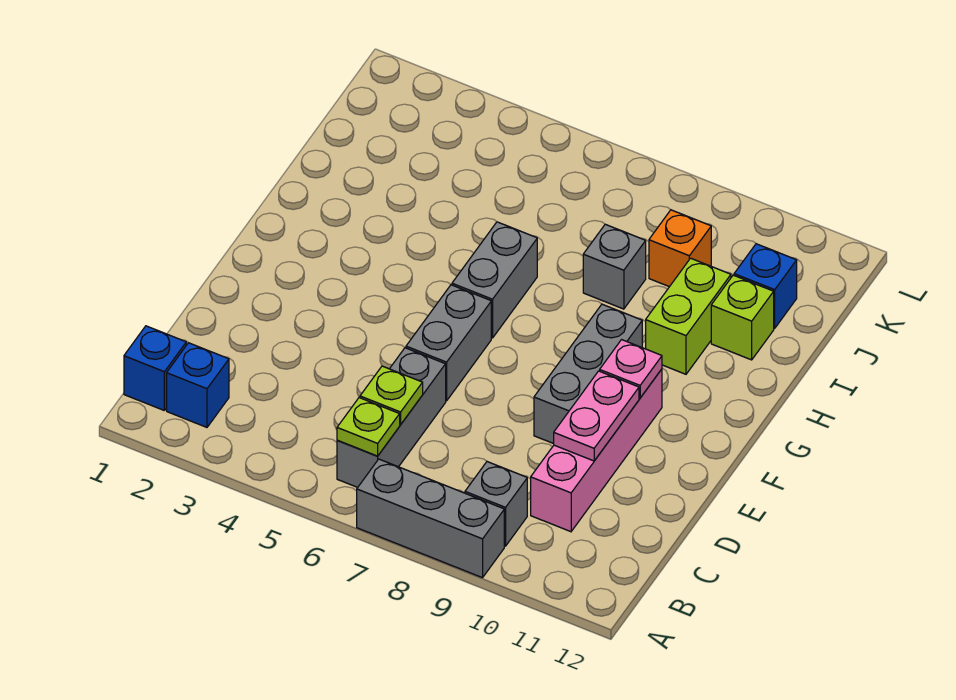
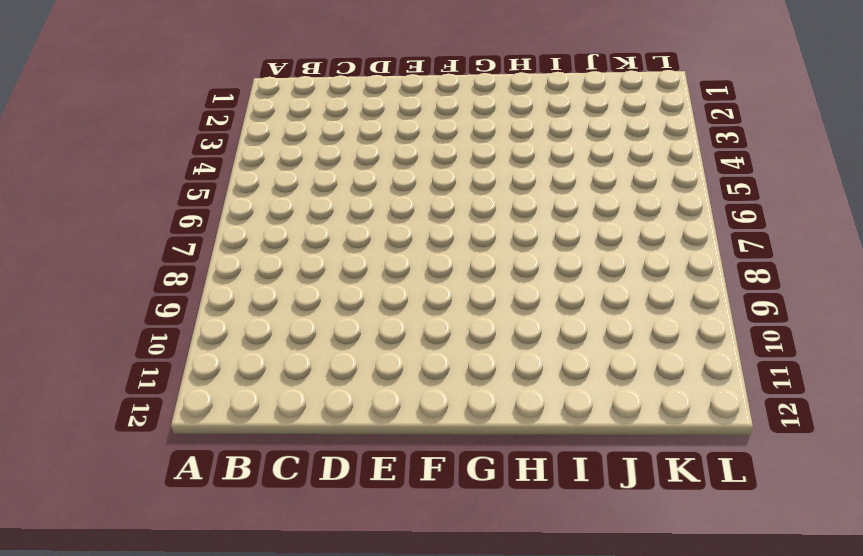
none -> grey 1x3 brick [357,459,504,578]
none -> blue 1x1 brick [124,326,186,410]
none -> blue 1x1 brick [167,343,229,427]

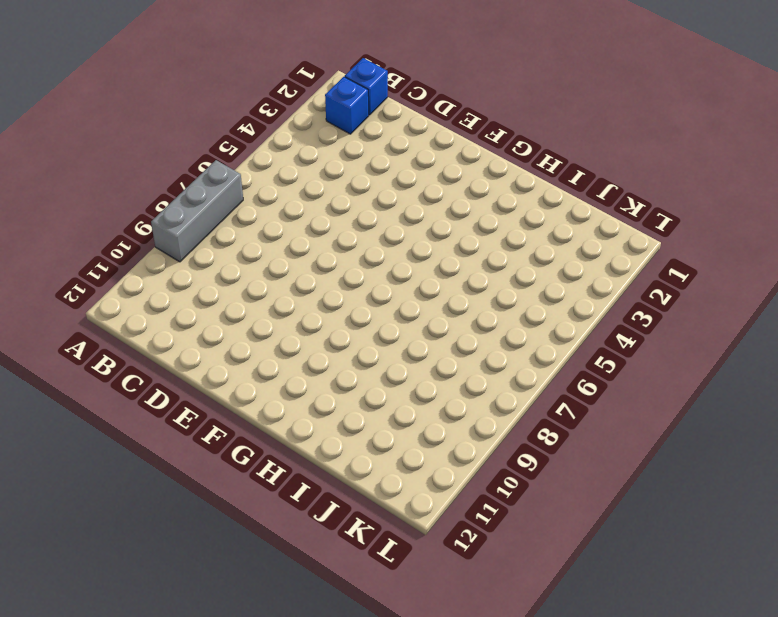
none -> grey 1x3 brick [337,348,446,487]
none -> grey 1x1 brick [465,462,527,546]
none -> pink 1x4 brick [531,369,662,532]

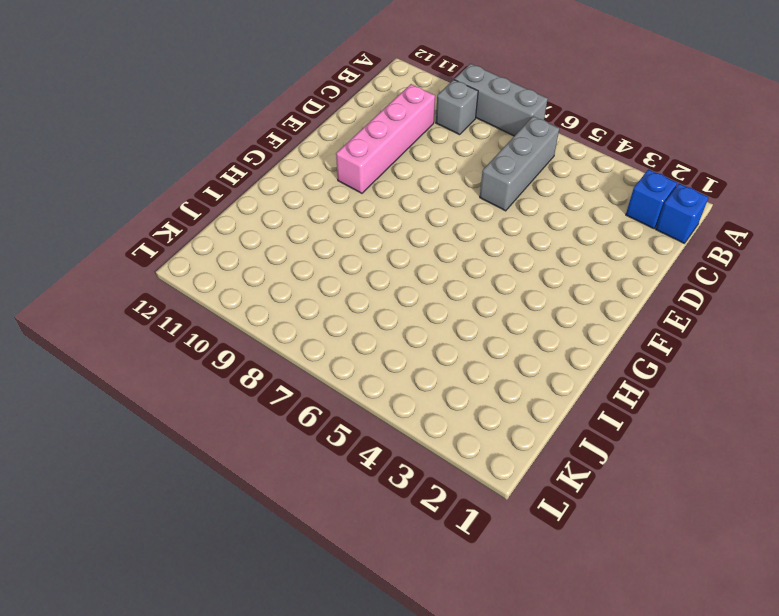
none -> grey 1x2 brick [406,285,491,401]
none -> grey 1x3 brick [534,304,642,444]
none -> grey 1x2 brick [452,222,537,338]

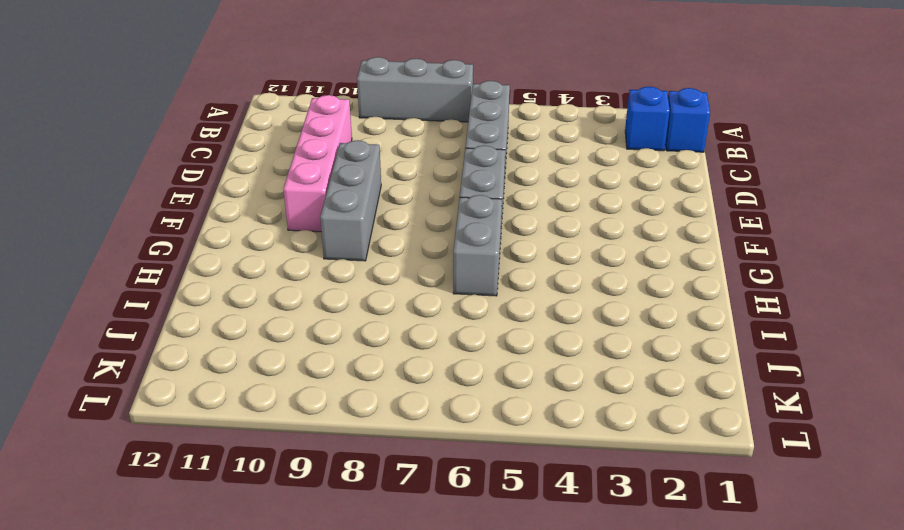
none -> grey 1x1 brick [465,462,527,546]
none -> lime 1x2 brick [646,258,731,374]
none -> grey 1x1 brick [583,224,646,309]

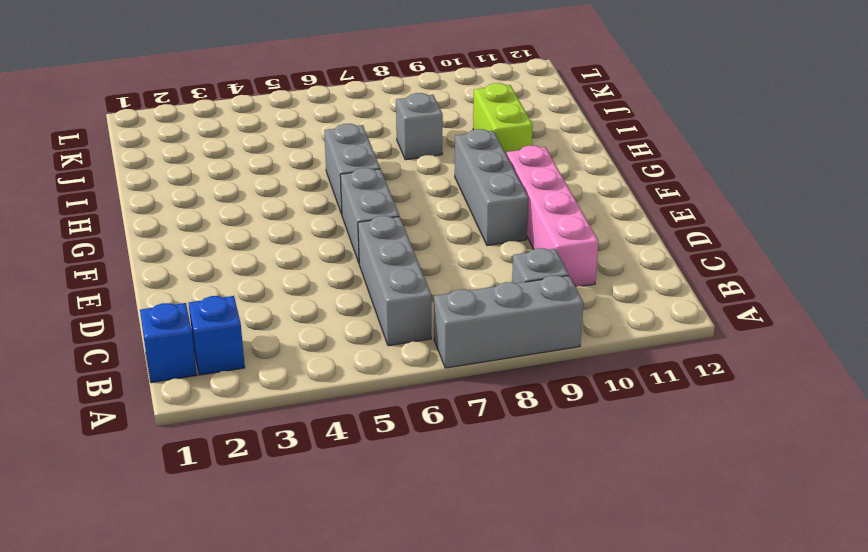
none -> lime 1x1 brick [711,275,774,360]
none -> orange 1x1 brick [649,210,711,287]
none -> blue 1x1 brick [734,244,797,328]

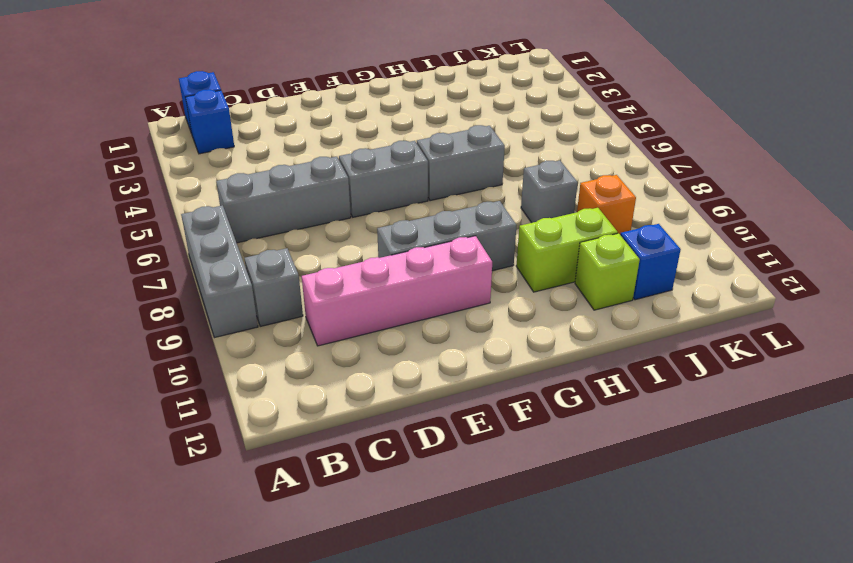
none -> lime 1x1 plate [337,398,400,456]
none -> lime 1x1 plate [360,366,423,425]
none -> pink 1x2 plate [554,371,639,461]

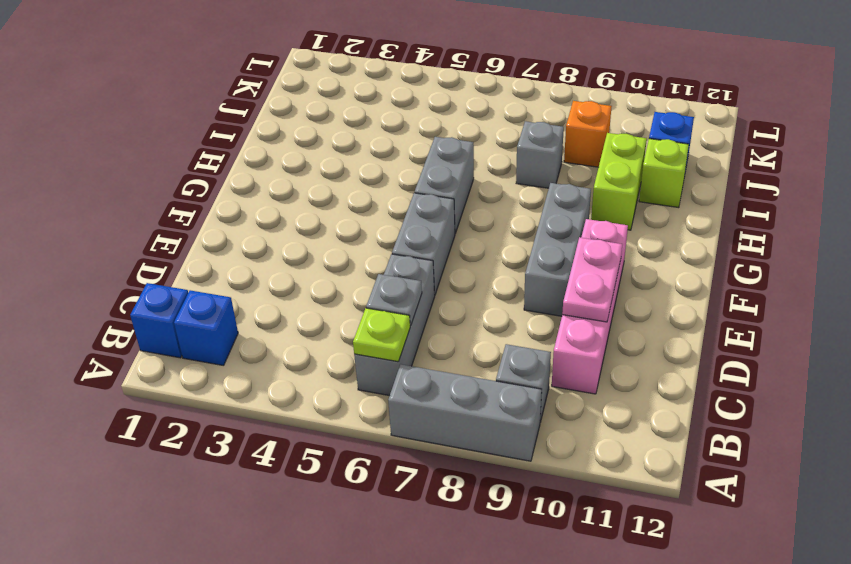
grey 1x1 plate [366,274,422,326] -> lime 1x1 plate [360,366,423,425]
none -> pink 1x1 plate [600,340,662,398]

